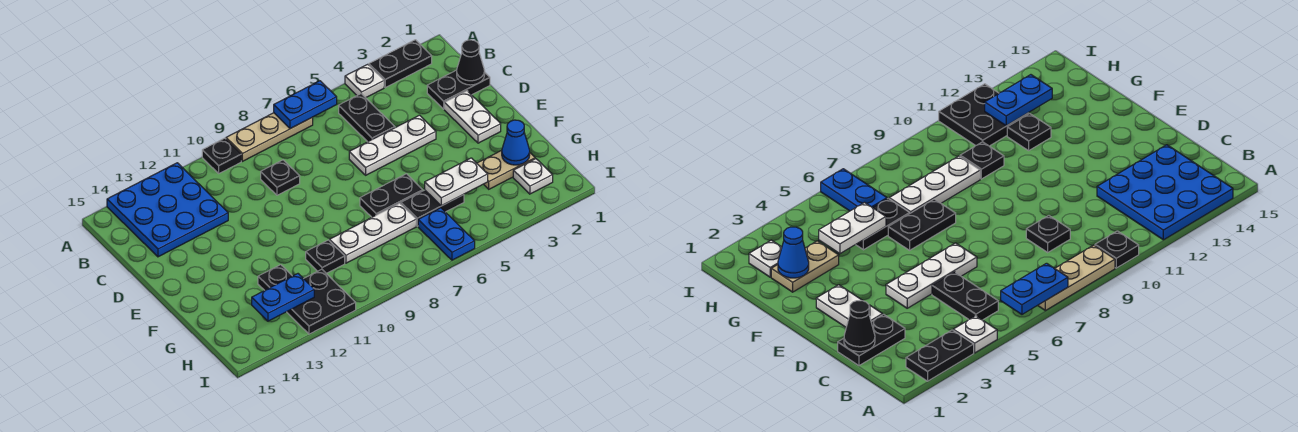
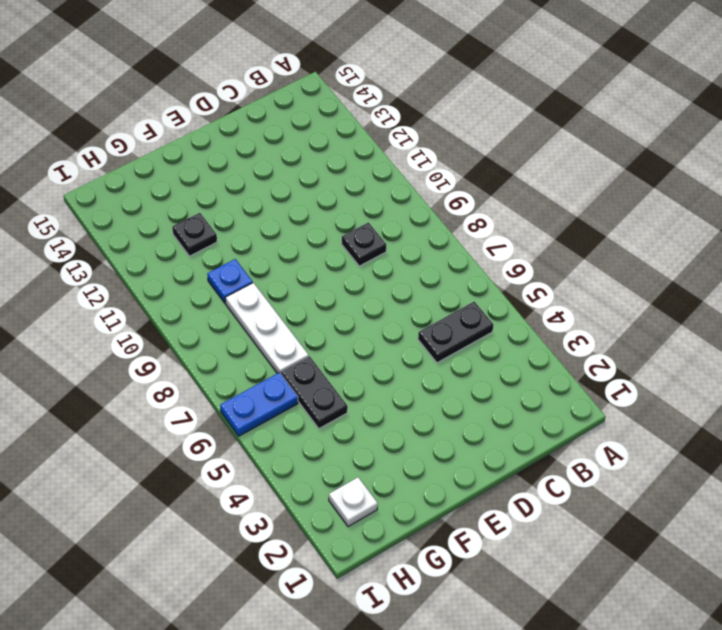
blue 1x1 plate [207,259,253,303] -> black 1x1 plate [306,240,345,274]
none -> black 1x2 plate [369,40,432,88]
none -> white 1x1 plate [345,64,384,98]
none -> tan 1x3 plate [226,113,313,161]

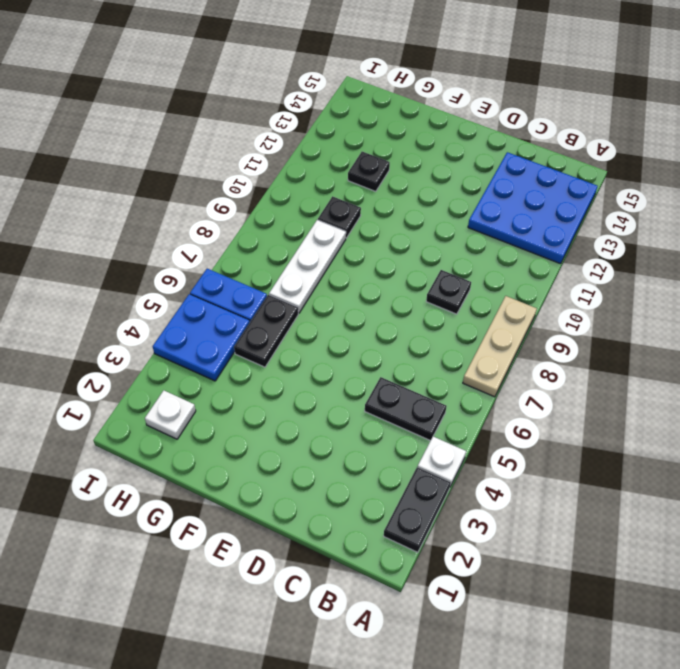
blue 2x2 plate [153,294,250,381] -> none
none -> black 1x1 plate [202,138,241,173]
none -> black 1x2 plate [427,70,490,109]
none -> white 1x2 plate [444,91,501,143]

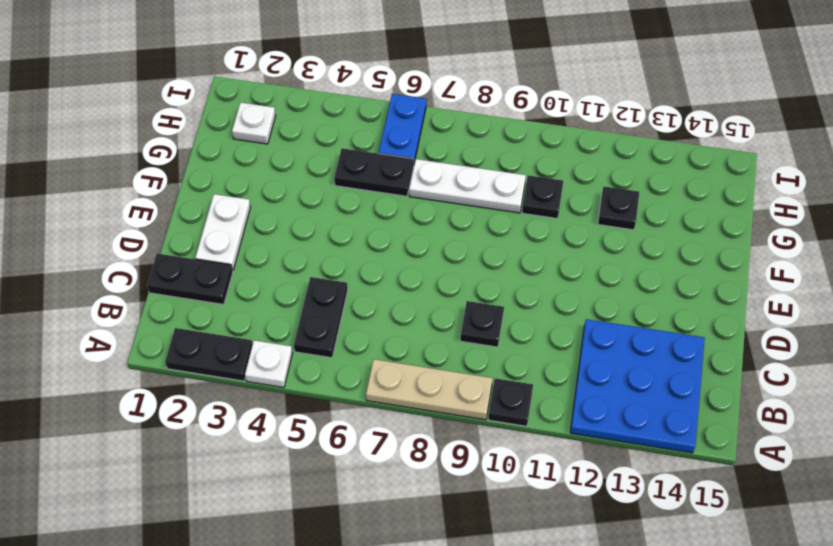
none -> white 1x3 plate [349,115,436,175]
none -> black 1x2 plate [360,174,423,217]
none -> tan 1x2 plate [477,150,535,189]

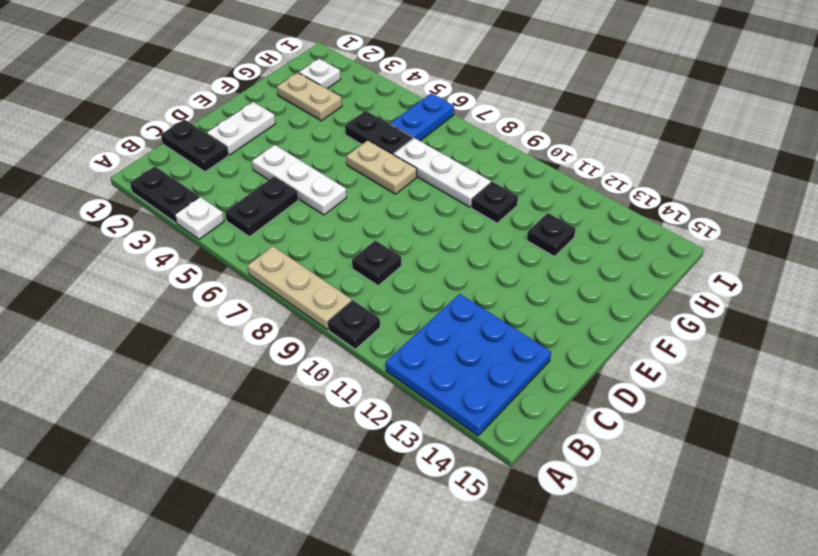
tan 1x2 plate [347,140,417,194] -> black 1x2 plate [360,174,423,217]
none -> black 2x2 plate [287,269,356,334]
none -> blue 1x2 plate [274,81,337,129]
none -> black 1x1 cone [457,40,485,85]

